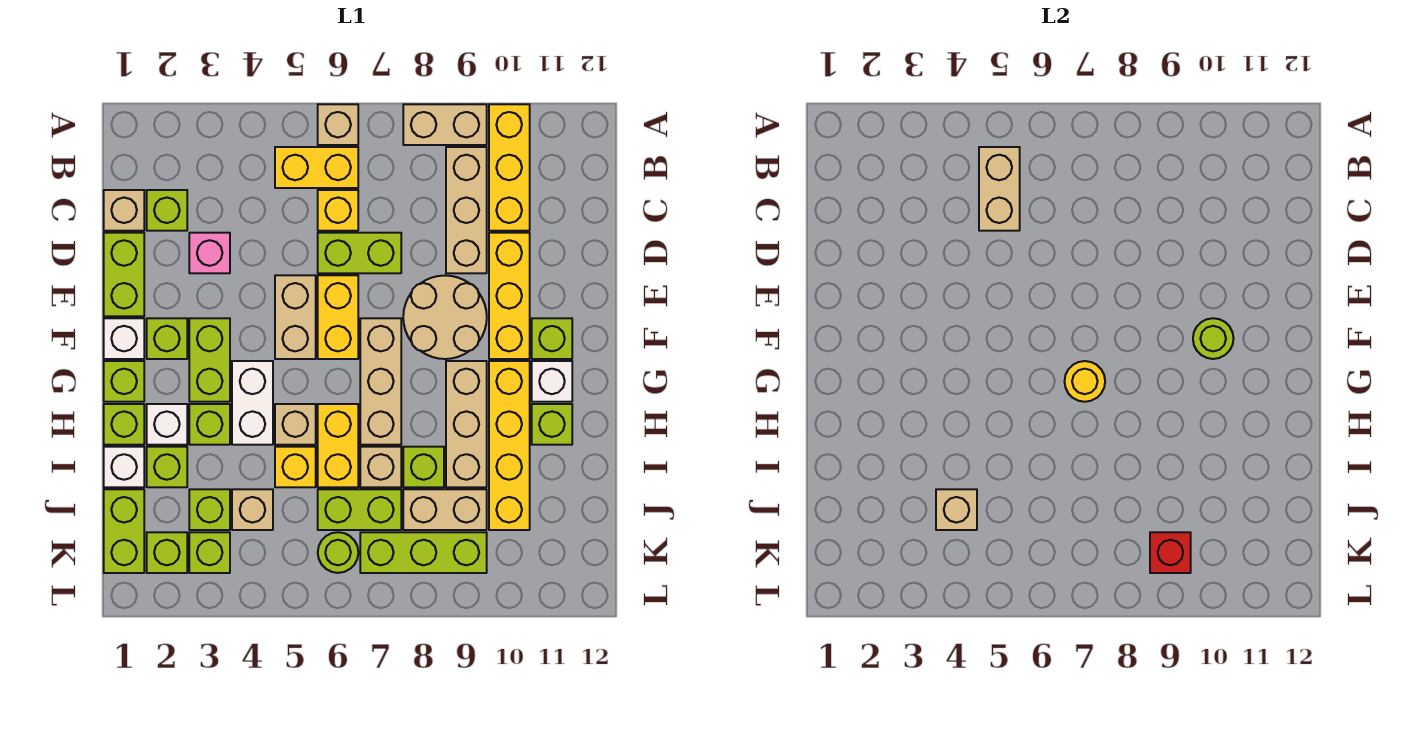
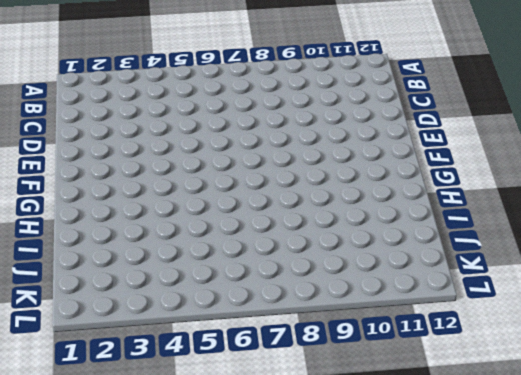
none -> tan 1x1 brick [318,104,358,145]
none -> tan 1x2 brick [403,104,487,145]
none -> yellow 1x3 brick [489,104,530,231]
none -> yellow 1x2 brick [275,147,358,188]

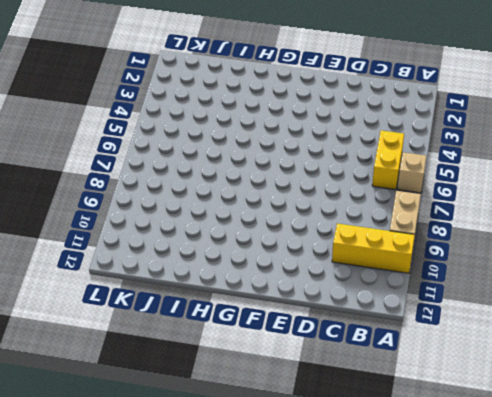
none -> tan 1x3 brick [446,147,487,273]
none -> tan 1x1 brick [104,190,144,231]
none -> lime 1x1 brick [147,190,187,231]
none -> yellow 1x1 brick [318,190,358,231]

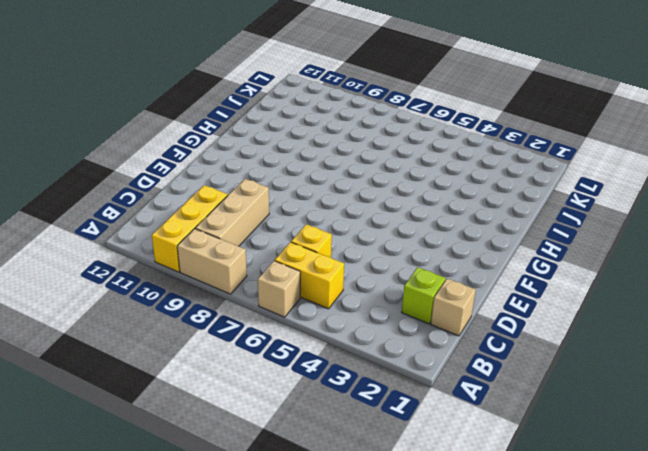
none -> lime 1x2 brick [104,233,144,316]
none -> pink 1x1 brick [189,233,230,273]
none -> lime 1x2 brick [318,233,401,273]
none -> yellow 1x3 brick [489,233,530,359]

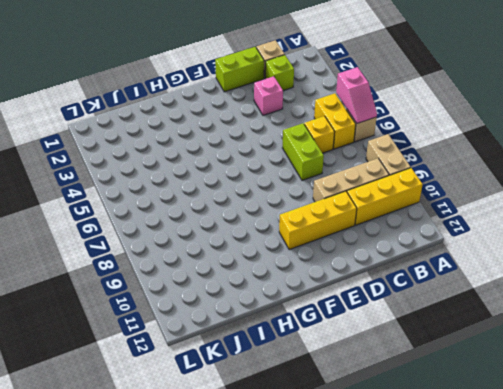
pink 1x2 slope [336,67,377,123] -> none
none -> tan 1x2 brick [275,275,316,359]
none -> yellow 1x2 brick [318,275,358,359]
none -> tan 2x2 round brick [403,276,487,359]
none -> white 1x1 brick [104,318,144,359]

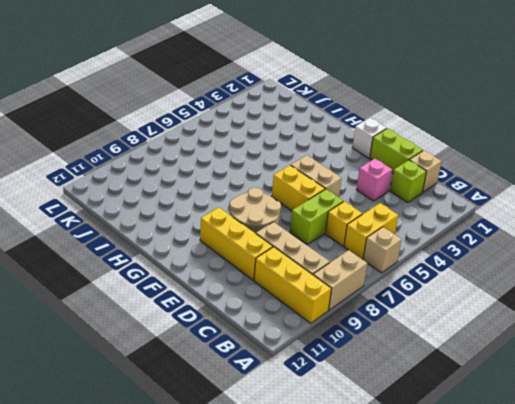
none -> lime 1x1 brick [147,318,187,359]
none -> lime 1x2 brick [189,318,230,402]
none -> tan 1x3 brick [360,318,401,445]
none -> lime 1x1 brick [532,318,572,359]

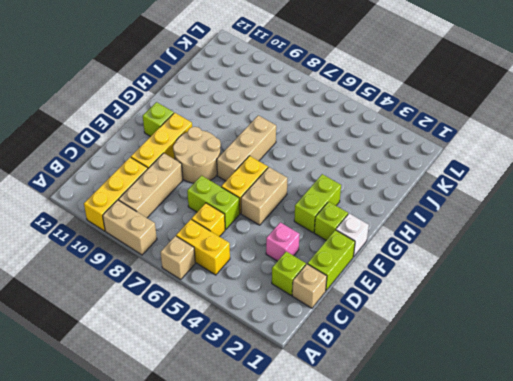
none -> lime 1x1 brick [104,361,144,402]
none -> white 1x2 brick [232,361,273,445]
none -> tan 1x3 brick [446,361,487,487]
none -> yellow 1x4 brick [489,361,530,530]

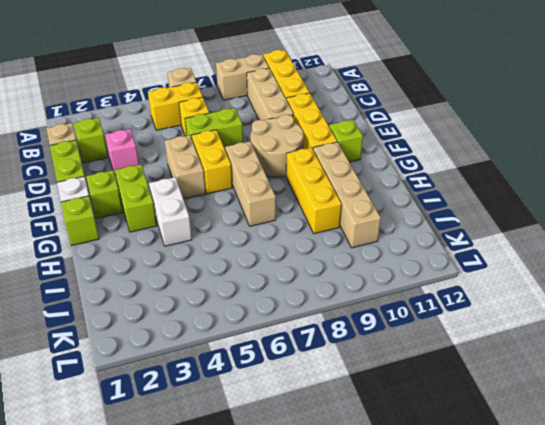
yellow 1x3 brick [286,148,342,234] -> tan 1x3 brick [446,361,487,487]
tan 1x4 brick [313,142,381,248] -> yellow 1x4 brick [489,361,530,530]
none -> white 1x1 brick [532,361,572,402]
none -> lime 1x1 brick [104,404,144,445]
none -> white 1x1 brick [147,404,187,445]
none -> lime 1x1 brick [189,404,230,445]

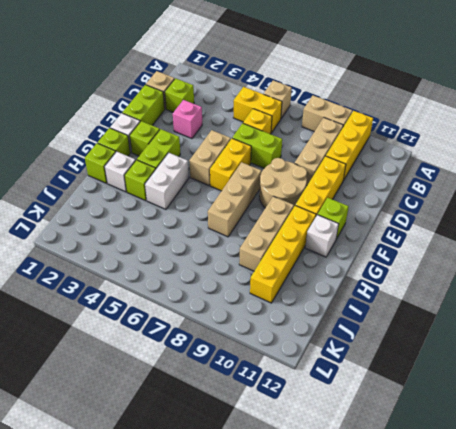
none -> tan 1x1 brick [275,404,316,445]
none -> yellow 1x2 brick [318,404,358,487]
none -> lime 1x1 brick [532,404,572,445]
none -> white 1x1 brick [104,447,144,487]

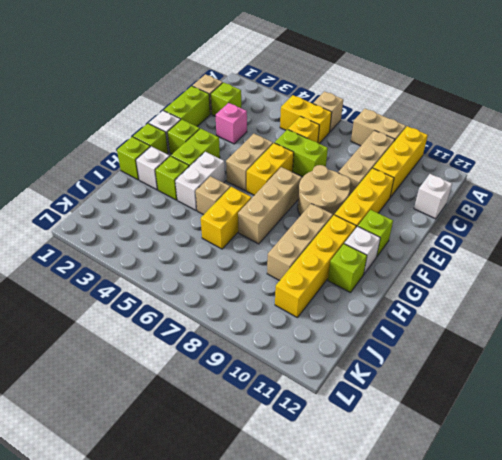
white 1x1 brick [414,174,452,219] -> white 1x1 brick moved to [104,447,144,487]
none -> lime 1x1 brick [147,447,187,487]
none -> yellow 1x1 brick [275,447,316,487]
none -> tan 1x1 brick [360,447,401,487]
none -> lime 1x1 brick [403,447,444,487]

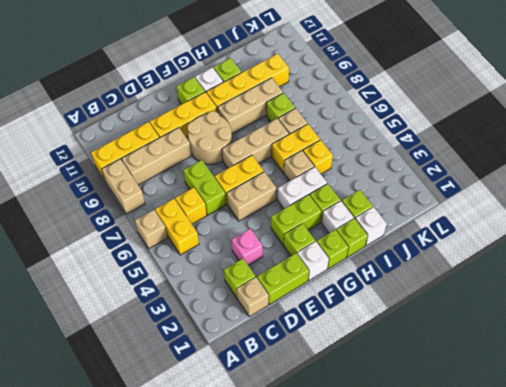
none -> lime 1x2 brick [104,489,144,573]
none -> lime 1x1 brick [189,489,230,530]
none -> tan 1x1 brick [232,489,273,530]
none -> lime 1x2 brick [318,489,401,530]

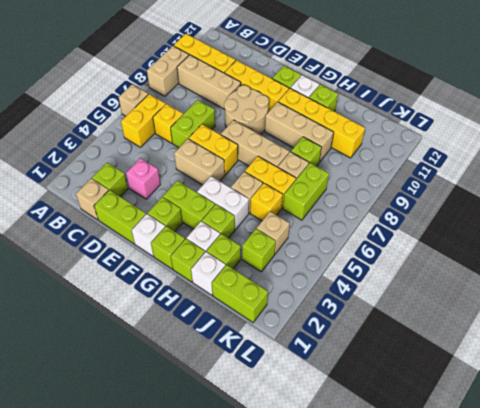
none -> tan 1x2 brick [403,489,487,530]
none -> lime 1x1 brick [147,532,187,573]
none -> lime 1x1 brick [189,532,230,573]
none -> lime 1x1 round brick [318,532,358,573]

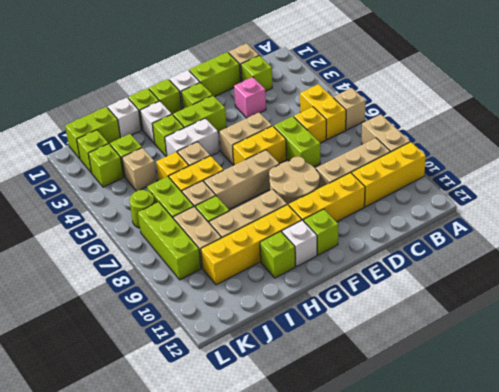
none -> lime 1x1 brick [147,447,187,487]
none -> tan 1x2 brick [979,147,1020,231]
none -> lime 1x1 round brick [1193,318,1234,359]
none -> yellow 1x1 round brick [1065,361,1105,402]

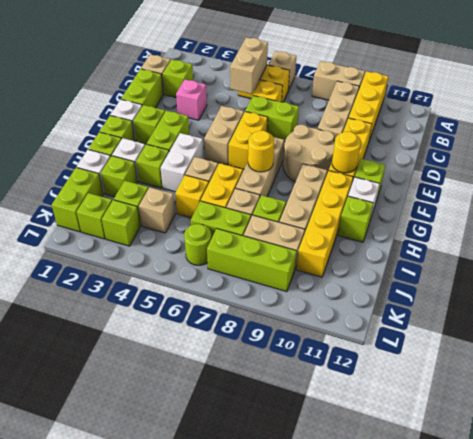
yellow 1x1 round brick [332,132,361,173] -> lime 1x1 round brick [1193,318,1234,359]
none -> tan 1x1 brick [936,489,977,530]
none -> red 1x1 brick [1150,532,1191,573]

